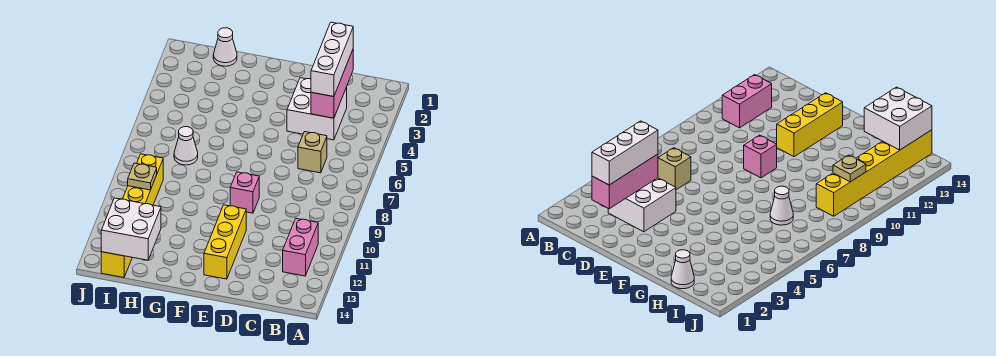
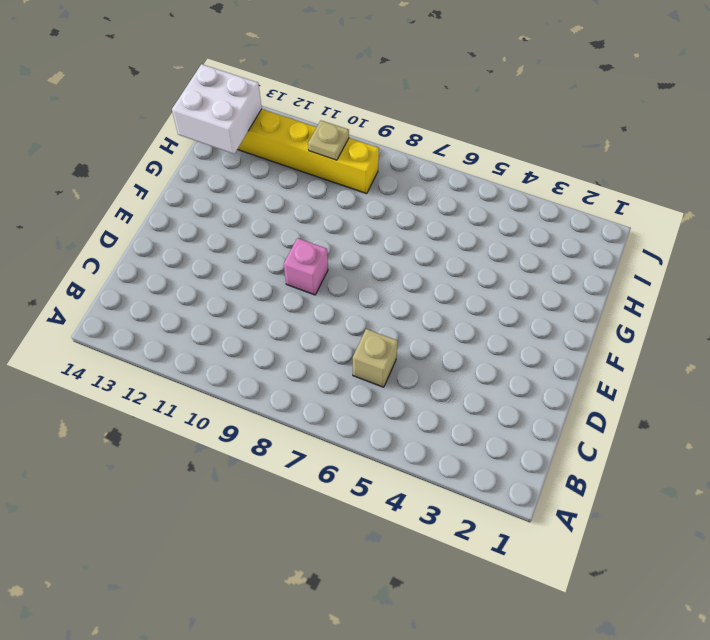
none -> pink 1x2 brick [283,219,318,276]
none -> white 2x2 brick [287,78,347,140]
none -> yellow 1x3 brick [204,205,246,279]

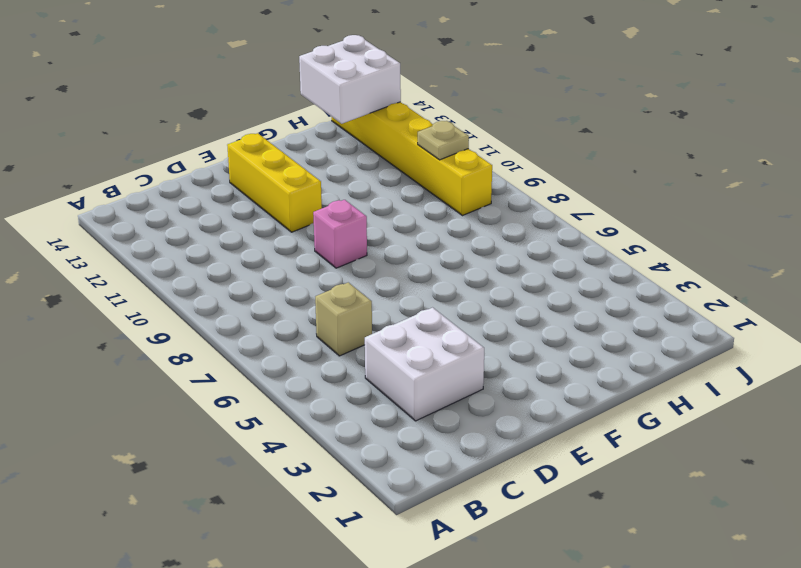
none -> pink 1x2 brick [283,219,318,276]
none -> white 1x1 cone [213,28,237,66]
none -> white 1x1 cone [174,127,198,165]

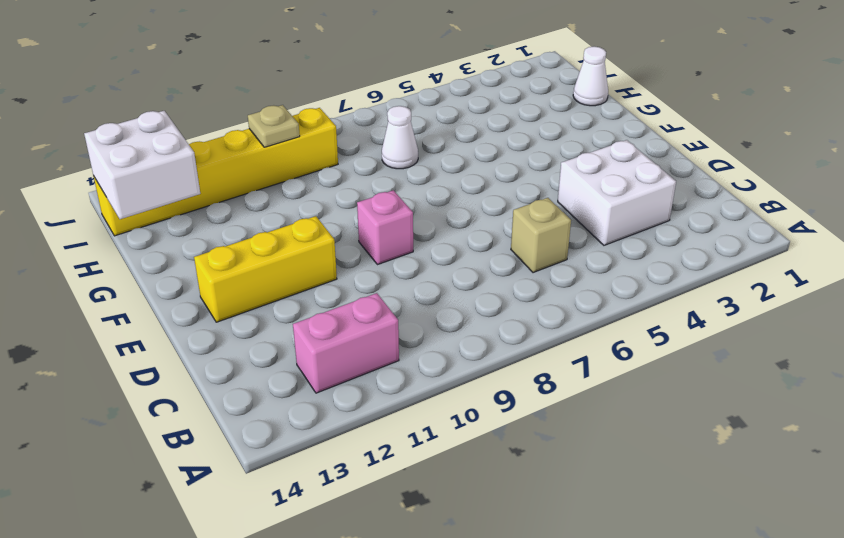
none -> pink 1x3 brick [311,50,353,118]
none -> white 1x3 brick [311,22,353,97]

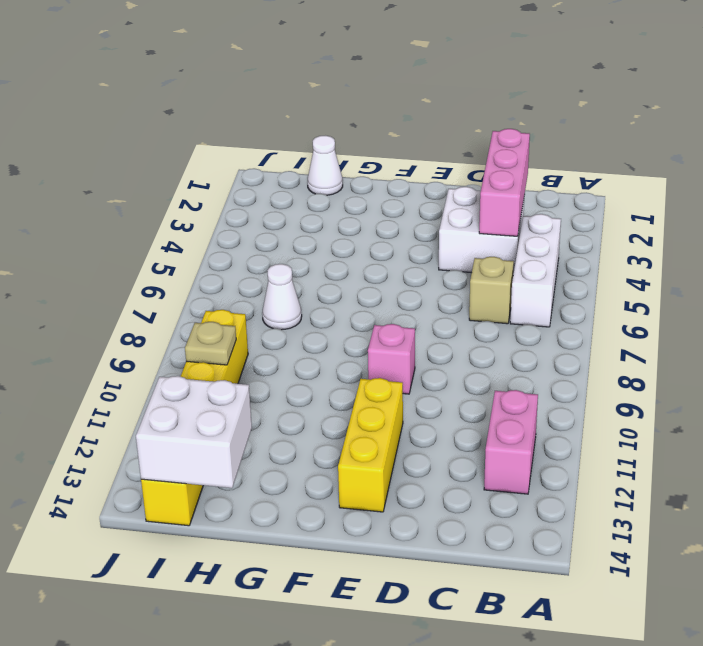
white 1x3 brick [510,214,561,327] -> white 1x3 brick moved to [311,22,353,97]

